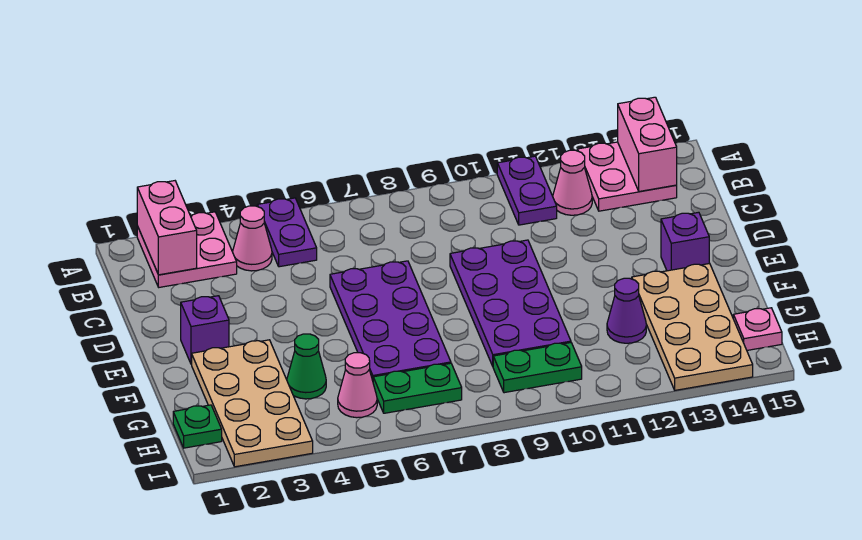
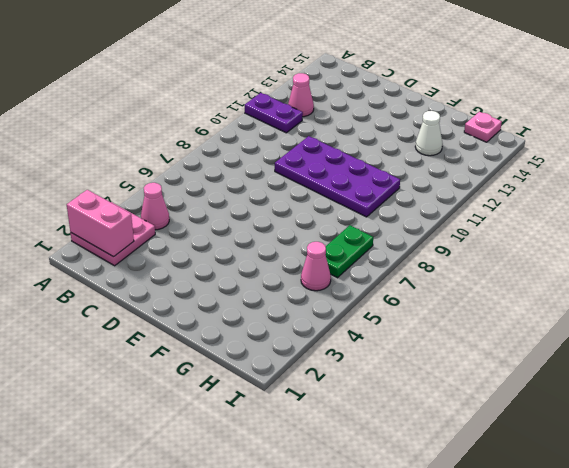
white 1x1 cone [415,111,443,156] -> tan 2x4 plate [632,263,753,390]
none -> purple 1x2 plate [257,198,317,267]
none -> pink 2x2 plate [577,142,677,211]
none -> purple 2x4 plate [330,261,451,380]

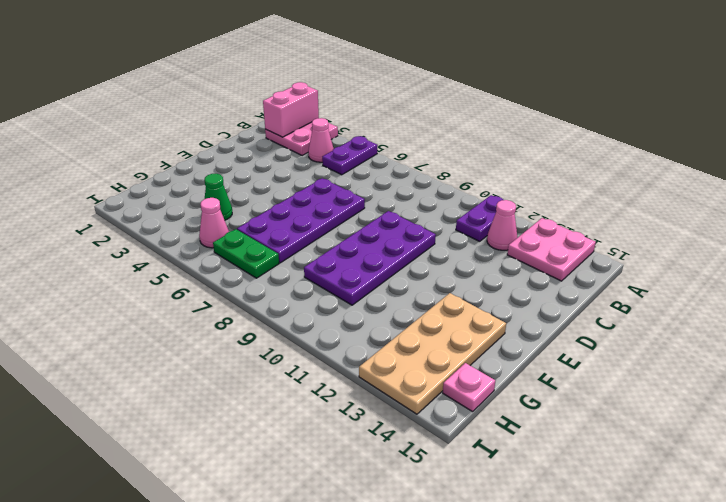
none -> purple 1x1 brick [181,296,229,364]
none -> purple 1x1 brick [661,212,709,271]
none -> tan 2x4 plate [192,340,313,467]

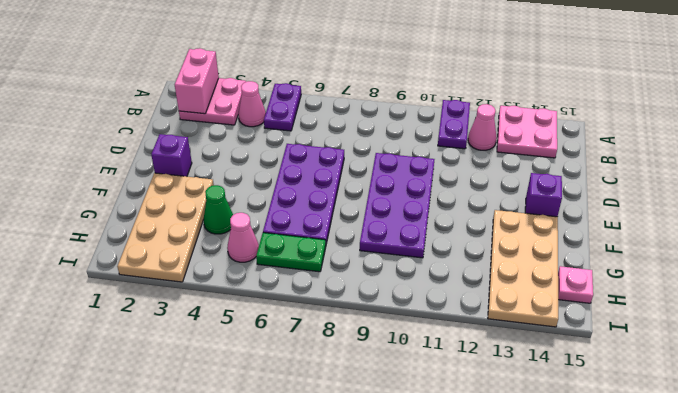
none -> purple 1x1 cone [607,278,646,343]
none -> green 1x1 plate [173,405,222,448]
none -> green 1x2 plate [493,343,582,393]

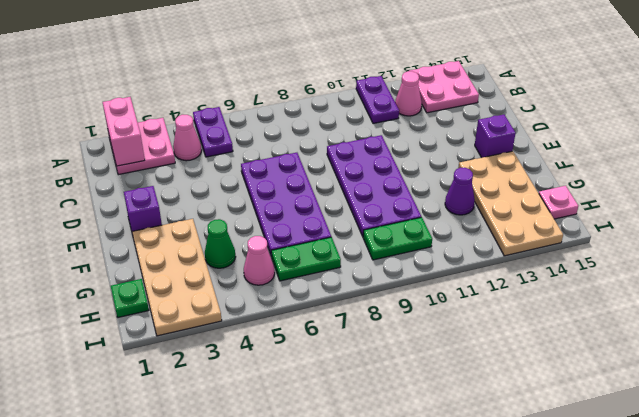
none -> pink 1x2 brick [618,97,677,191]

